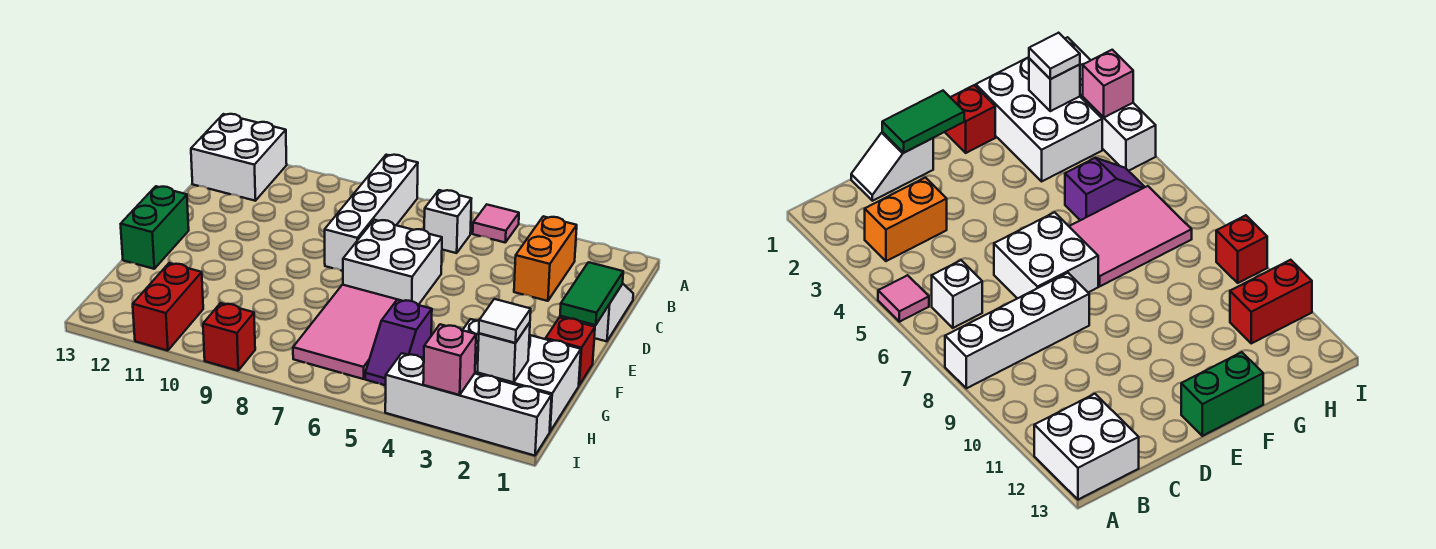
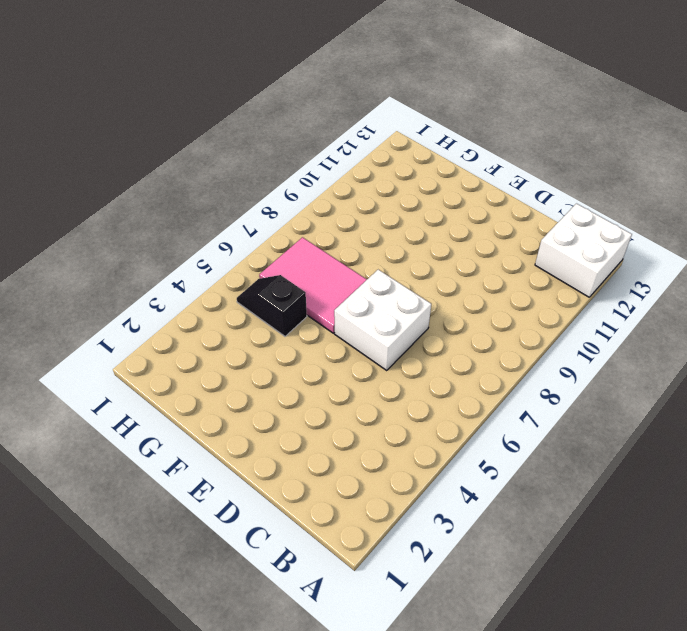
black 1x2 slope [237,275,307,336] -> purple 1x2 slope [365,299,432,385]
none -> pink 1x1 tile [473,205,519,242]
none -> white 1x4 brick [325,155,418,271]
none -> orange 1x2 brick [514,216,577,301]

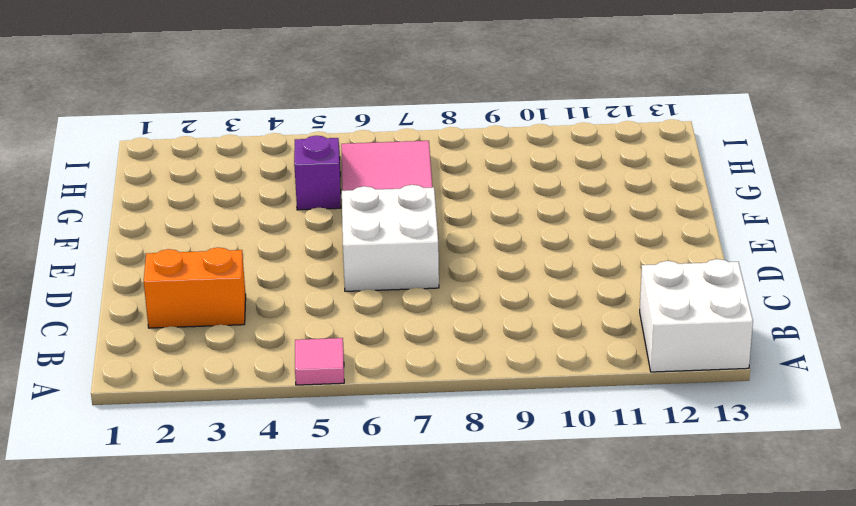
orange 1x2 brick [144,248,246,328] -> orange 1x2 brick turned to [514,216,577,301]
none -> white 1x4 brick [325,155,418,271]
none -> white 1x1 brick [424,190,471,253]
none -> white 1x2 slope [580,284,633,341]

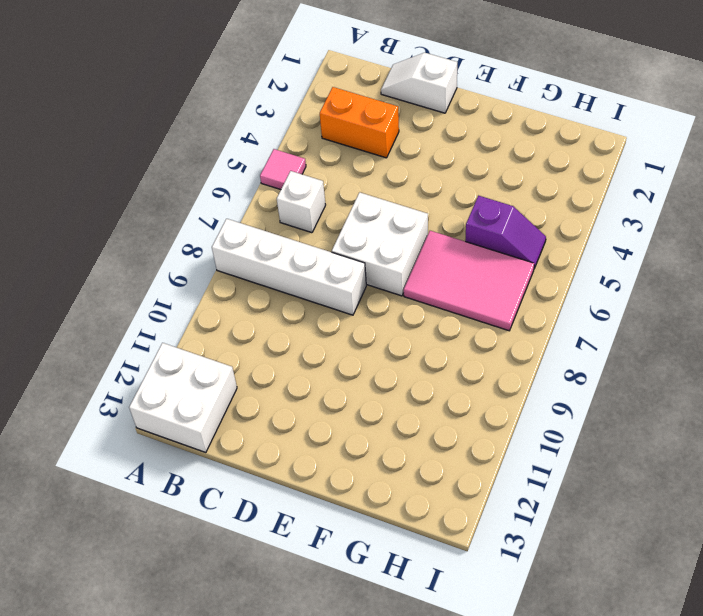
none -> green 1x2 brick [121,186,189,269]
none -> red 1x1 brick [546,317,595,385]
none -> white 2x3 brick [463,319,581,431]

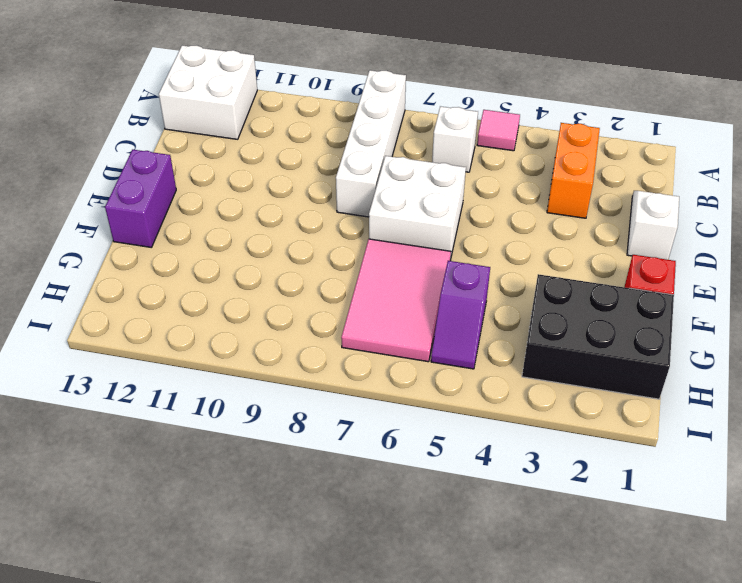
purple 1x2 brick [105,150,176,248] -> green 1x2 brick [121,186,189,269]
black 2x3 brick [522,274,674,399] -> white 2x3 brick [463,319,581,431]
none -> red 1x2 brick [133,263,203,351]
none -> white 1x4 brick [385,353,552,456]
none -> red 1x1 brick [203,303,255,371]

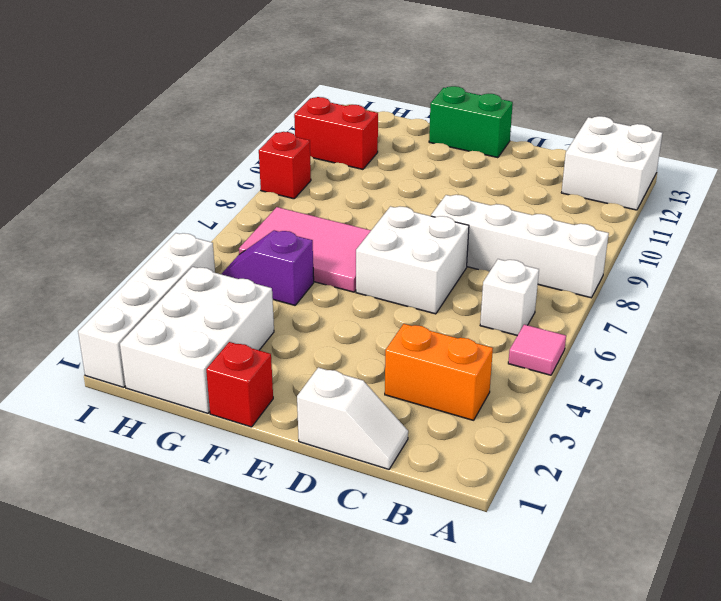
none -> green 1x2 tile [560,262,623,325]
none -> white 1x1 brick [477,323,530,382]
none -> pink 1x1 brick [423,324,476,395]

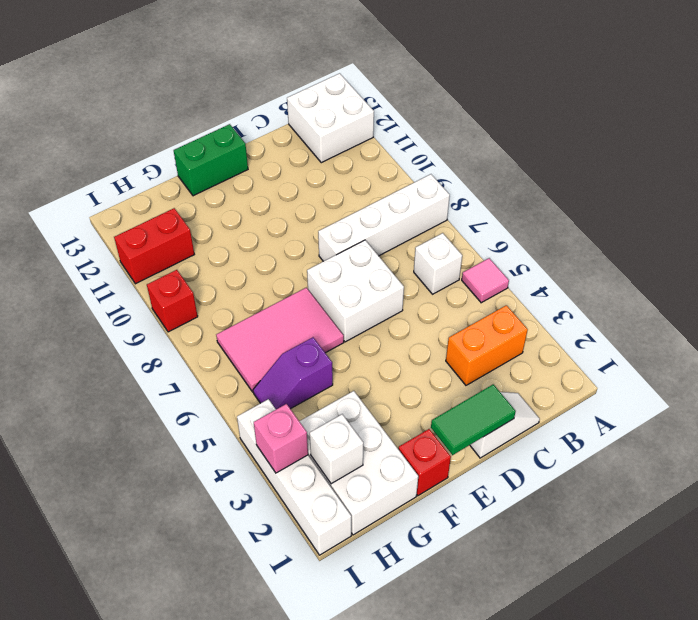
none -> white 1x1 tile [479,299,531,343]

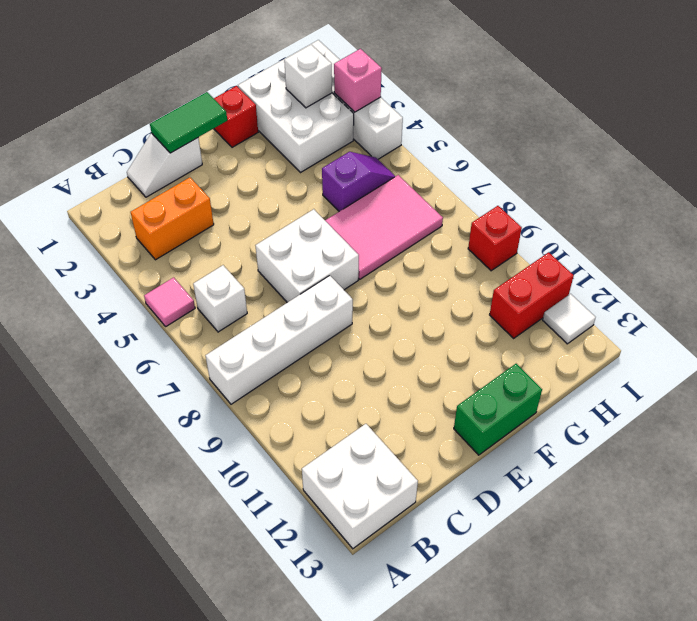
white 1x1 tile [543,294,596,344] -> white 1x1 tile moved to [479,299,531,343]

